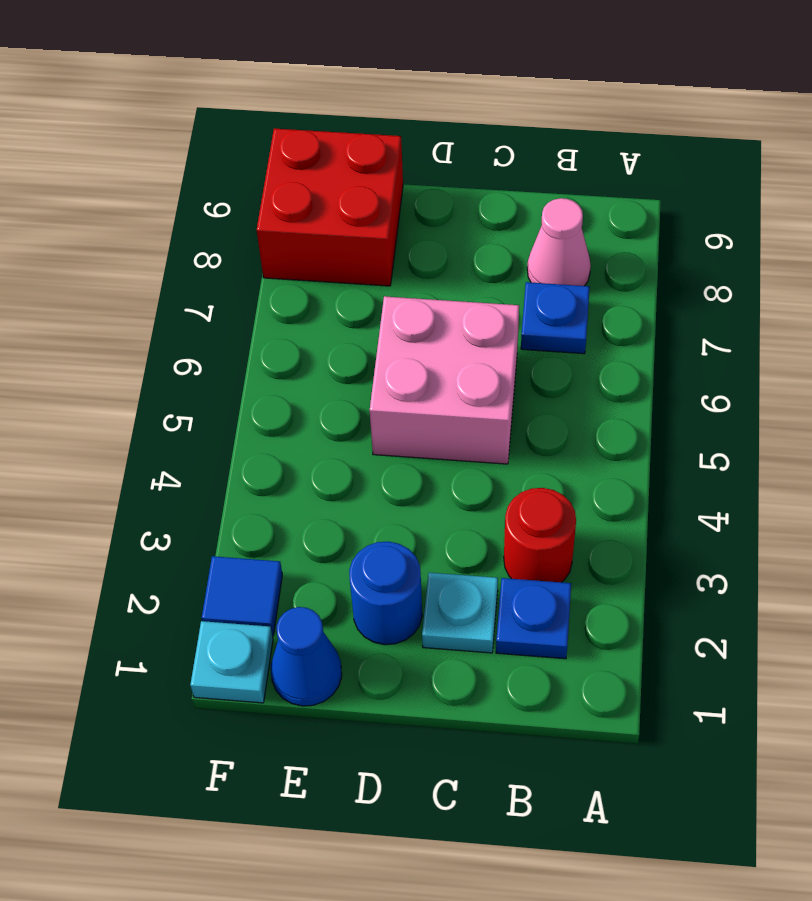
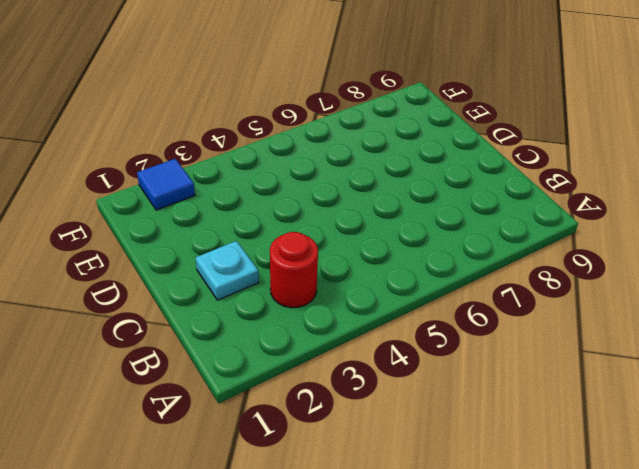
none -> blue 1x1 plate [496,578,571,659]
none -> blue 1x1 plate [521,282,590,354]

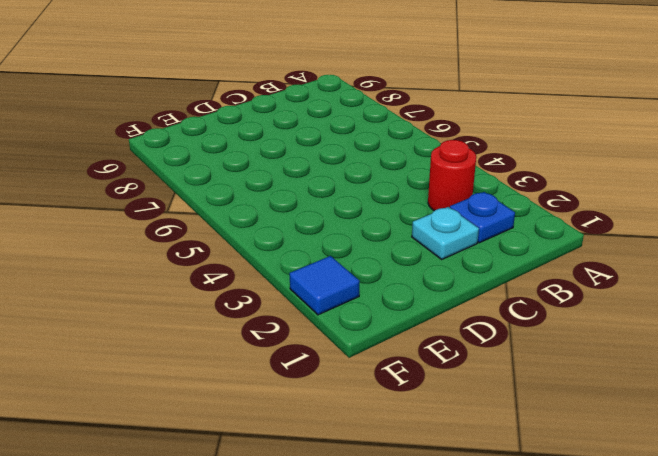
none -> blue 1x1 plate [521,282,590,354]
none -> pink 1x1 cone [527,198,591,286]

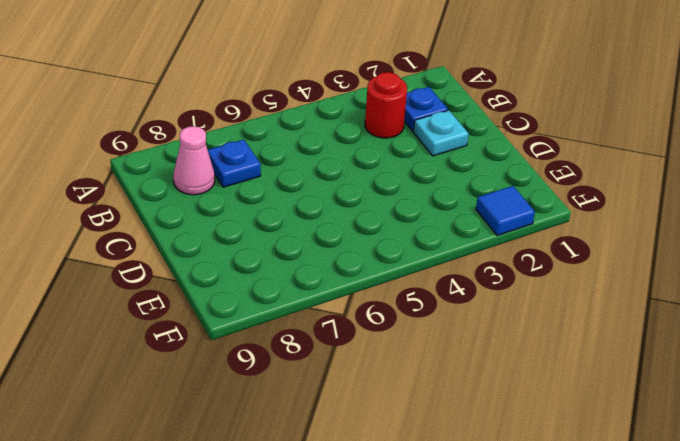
none -> pink 2x2 brick [370,296,519,464]
none -> blue 1x1 round brick [349,541,422,645]

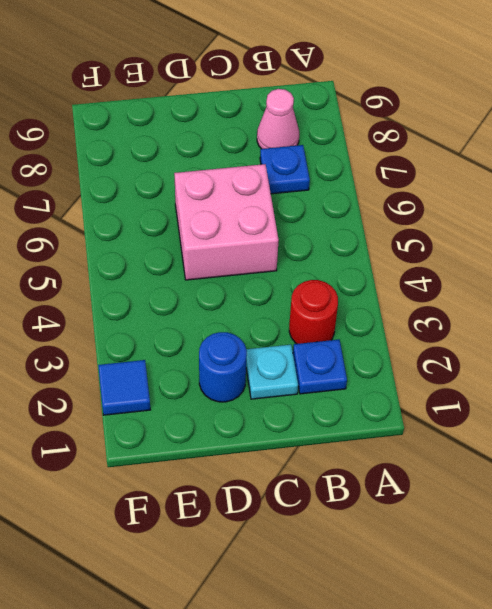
none -> blue 1x1 cone [271,607,342,706]
none -> red 2x2 brick [257,129,403,286]

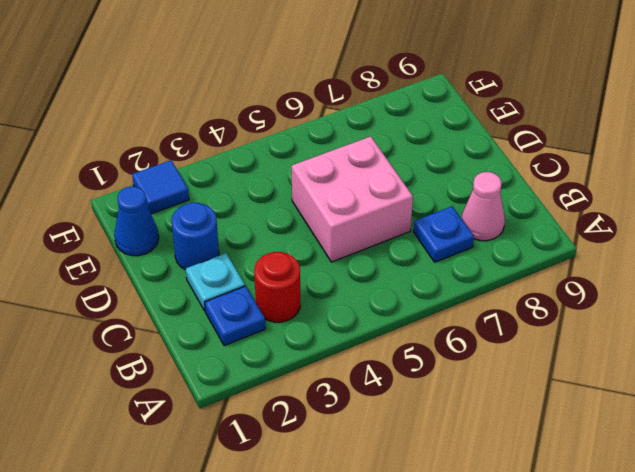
none -> red 2x2 brick [257,129,403,286]
none -> cyan 1x1 plate [190,621,273,703]

